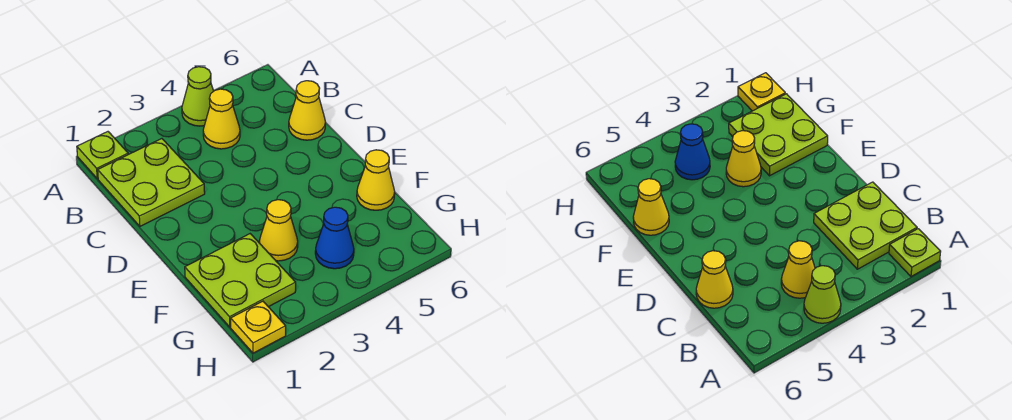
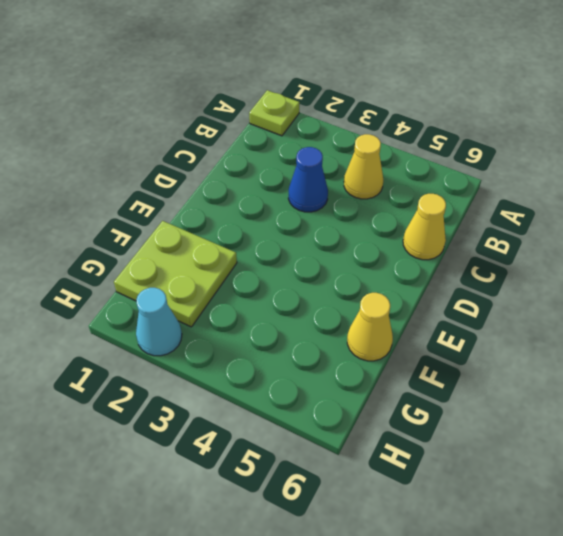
blue 1x1 cone [288,147,328,212] -> blue 1x1 cone moved to [315,207,354,269]
cyan 1x1 cone [136,288,182,356] -> none
none -> lime 1x1 cone [182,67,213,126]
none -> lime 2x2 plate [98,139,205,226]

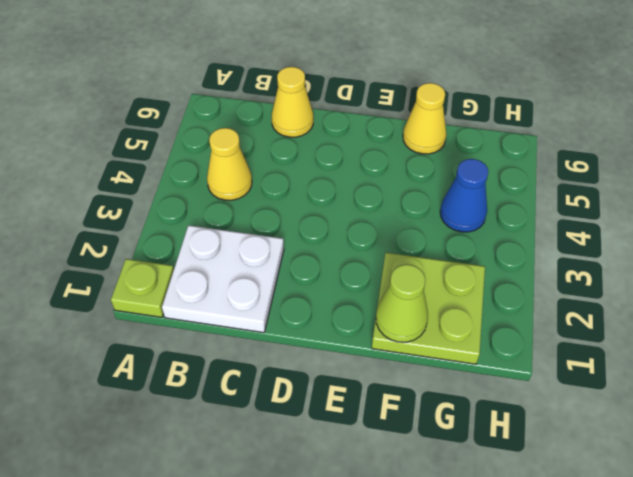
white 2x2 plate [162,225,284,333] -> lime 2x2 plate [98,139,205,226]
lime 1x1 cone [376,264,428,342] -> lime 1x1 cone moved to [182,67,213,126]
none -> yellow 1x1 cone [259,200,298,261]
none -> yellow 1x1 plate [231,301,286,353]

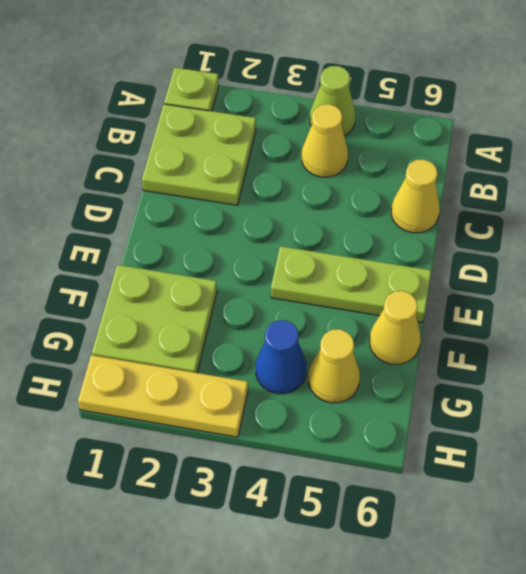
lime 1x3 plate [271,246,431,323] -> none
yellow 1x1 cone [309,329,360,403] -> yellow 1x1 cone moved to [259,200,298,261]
yellow 1x3 plate [78,355,248,437] -> yellow 1x1 plate [231,301,286,353]

